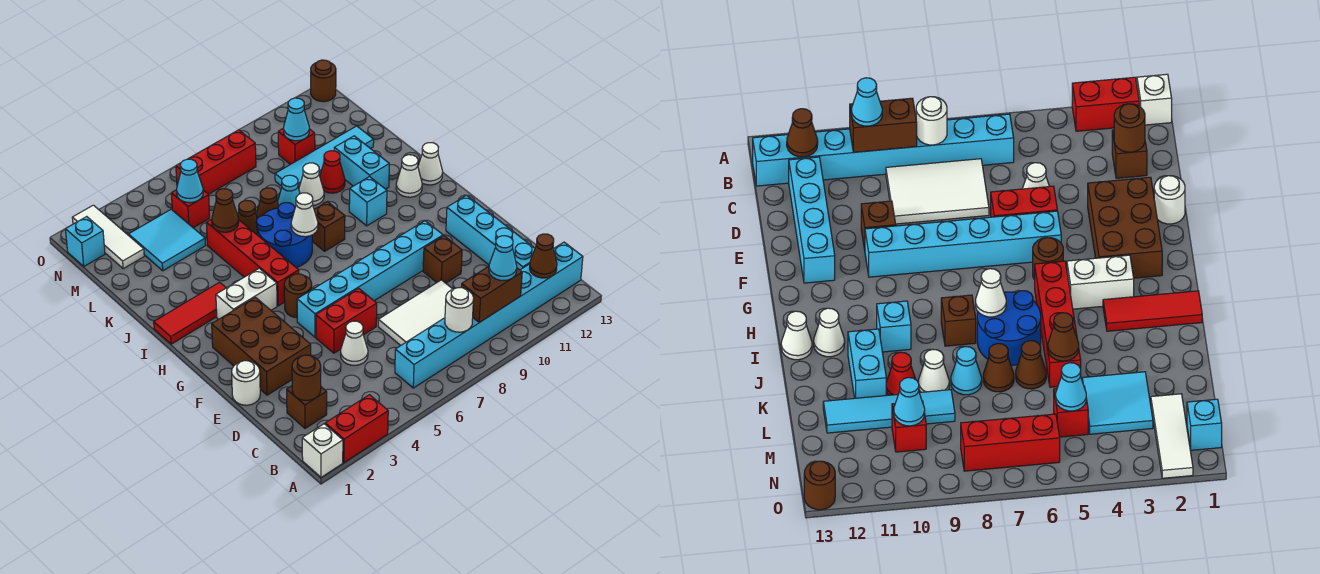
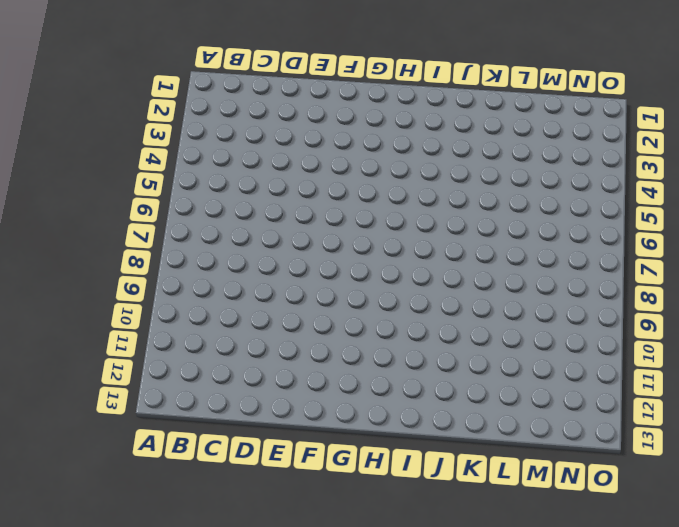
none -> white 1x1 brick [302,424,343,477]
none -> red 1x2 brick [325,395,388,462]
none -> cyan 1x8 brick [395,242,583,388]
none -> brown 1x1 brick [287,386,327,428]

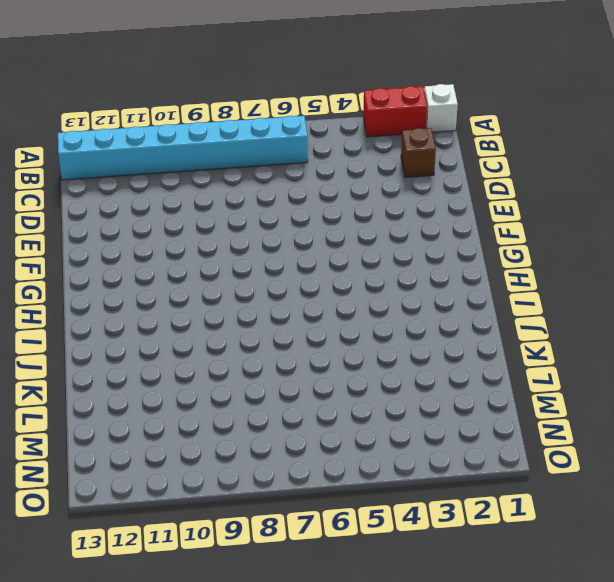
none -> white 2x3 tile [378,280,453,346]
none -> cyan 1x4 brick [446,195,535,270]
none -> white 1x1 cone [341,321,368,365]
none -> white 1x1 round brick [232,361,260,405]

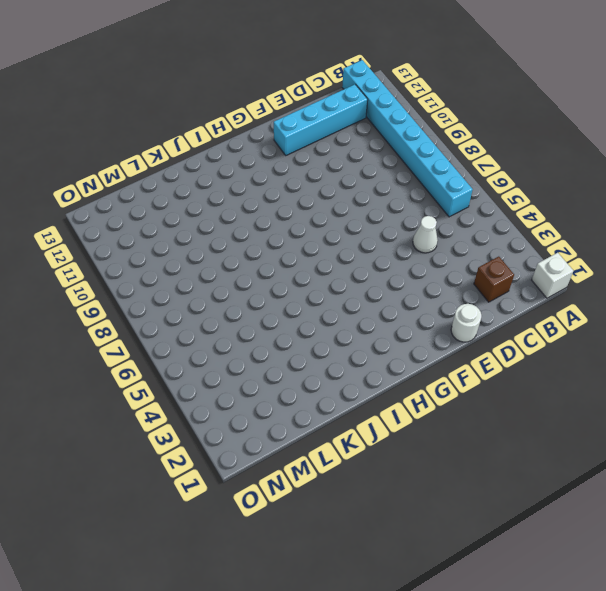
none -> red 1x2 brick [325,395,388,462]
none -> white 2x3 tile [378,280,453,346]
none -> brown 2x3 brick [212,297,311,395]
none -> red 1x2 brick [316,288,377,353]

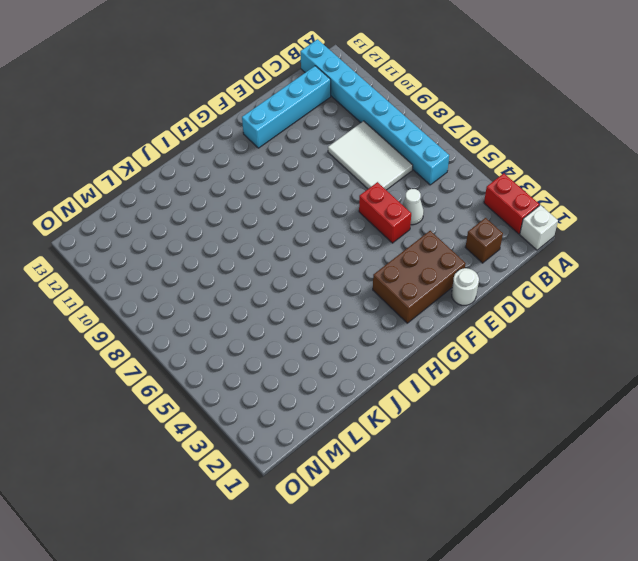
none -> brown 1x1 brick [423,236,462,283]
none -> cyan 1x6 brick [297,221,443,337]
none -> brown 1x1 round brick [284,274,312,318]
none -> white 1x2 brick [216,269,277,319]

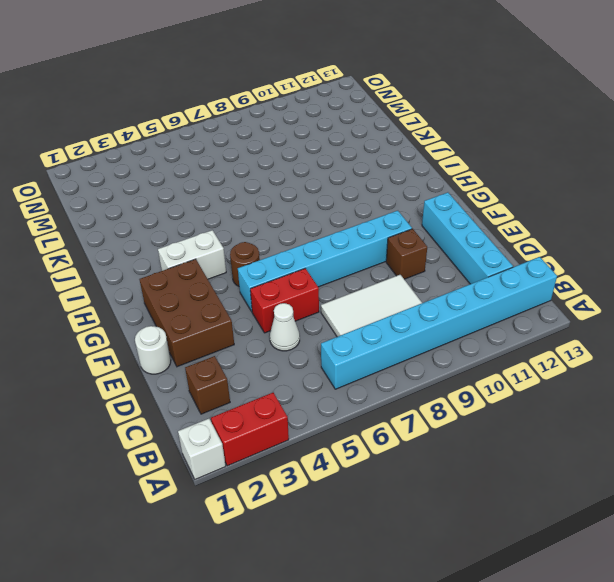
none -> red 1x4 brick [206,219,299,306]
none -> red 1x3 tile [154,282,226,344]
none -> blue 2x2 round brick [256,203,312,268]
none -> brown 1x1 brick [312,202,345,251]

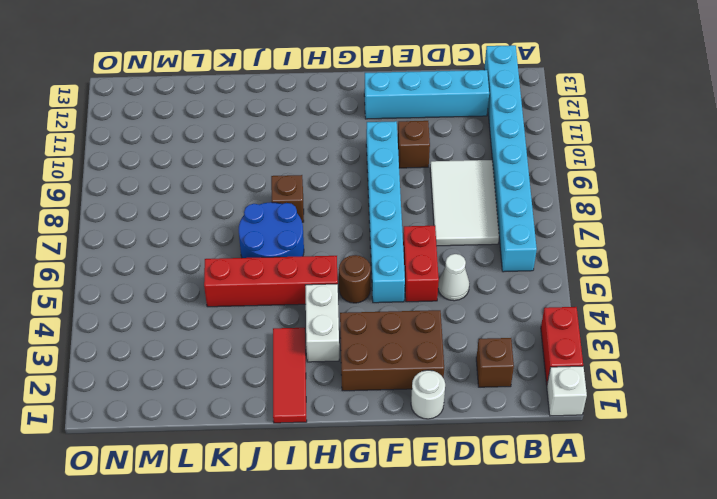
none -> cyan 1x1 brick [349,177,387,226]
none -> white 1x1 cone [396,155,422,197]
none -> white 1x1 cone [418,143,443,185]
none -> cyan 1x2 brick [334,136,389,189]

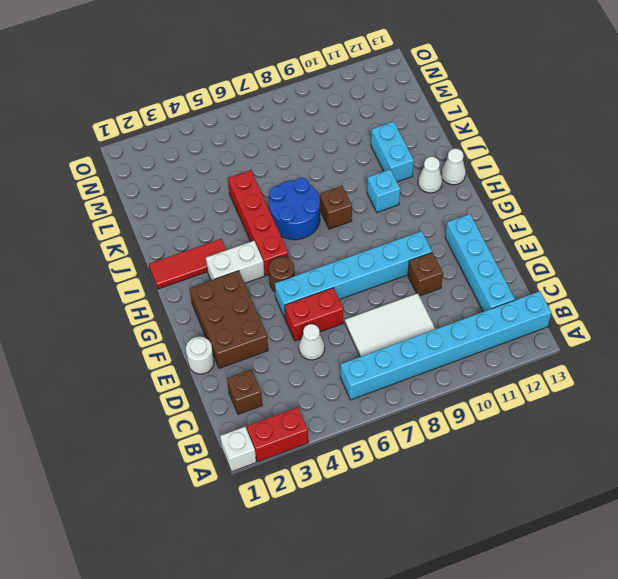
none -> brown 1x1 cone [238,200,257,235]
none -> brown 1x1 cone [256,188,279,218]
none -> cyan 1x1 cone [278,175,300,207]
none -> white 1x1 cone [299,163,324,205]

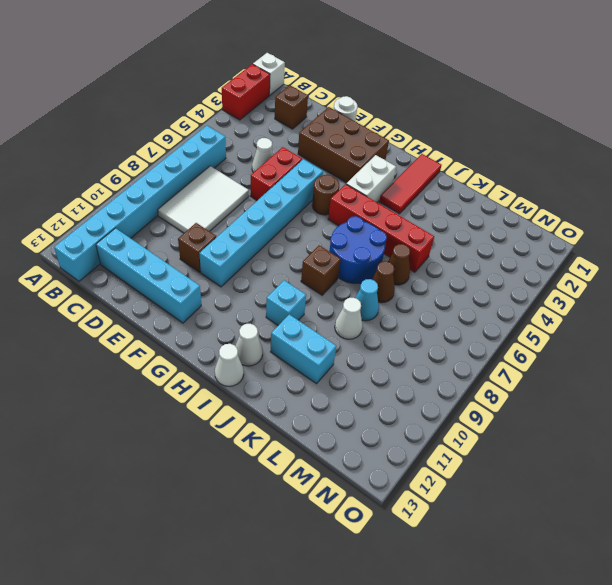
none -> red 1x1 cone [320,151,345,193]
none -> cyan 2x2 tile [128,209,206,271]
none -> cyan 1x4 tile [275,126,374,189]
none -> white 1x3 tile [72,205,144,269]

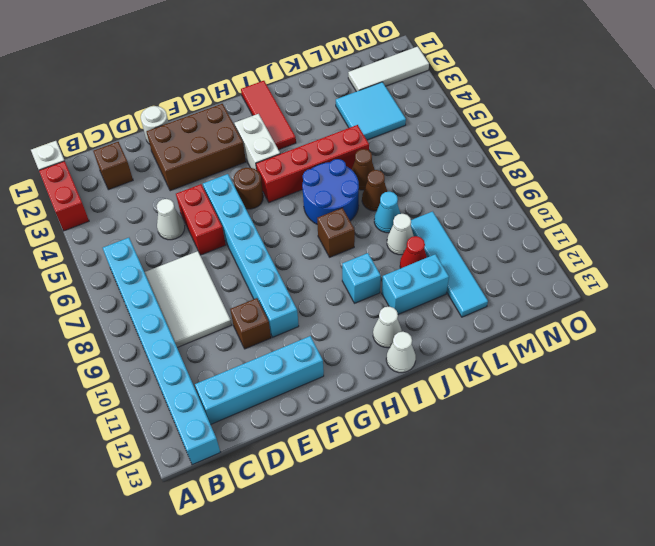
none -> red 1x1 brick [171,190,210,228]
none -> red 1x1 brick [278,128,315,165]
none -> cyan 1x1 brick [65,217,105,266]
none -> red 1x3 brick [176,130,256,194]

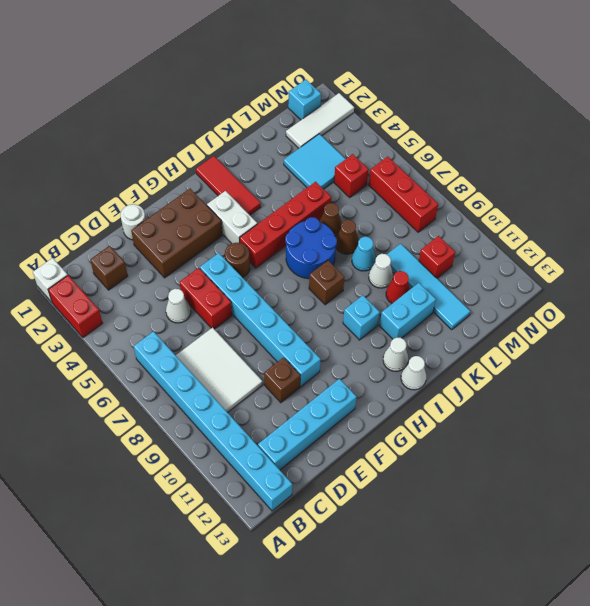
none -> brown 1x1 round brick [311,60,336,102]
none -> white 1x1 round brick [445,288,474,332]
none -> brown 1x2 brick [461,266,522,322]
none -> brown 1x1 cone [530,234,557,278]

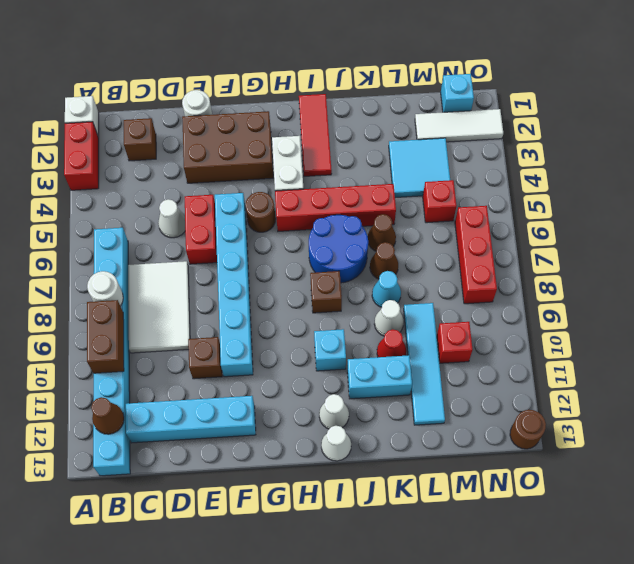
none -> brown 1x1 round brick [292,355,321,400]
none -> white 1x1 cone [291,193,318,237]
none -> brown 1x1 cone [212,189,239,232]
none -> cyan 1x1 cone [177,159,203,203]

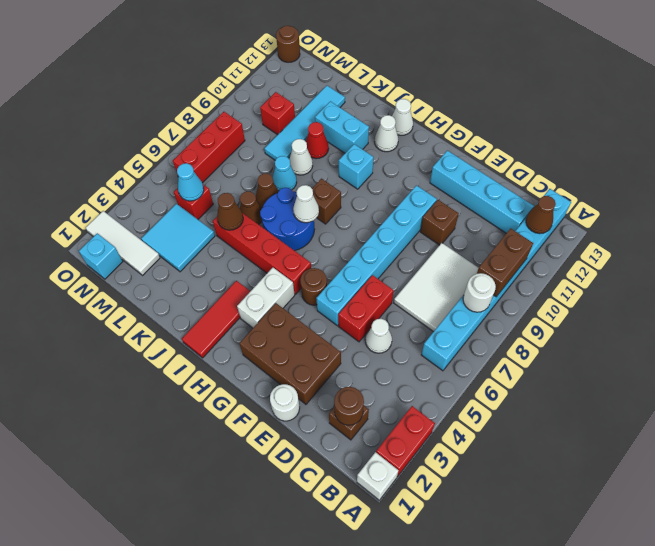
none -> cyan 1x1 cone [284,98,309,141]
none -> cyan 1x1 cone [489,236,517,281]

